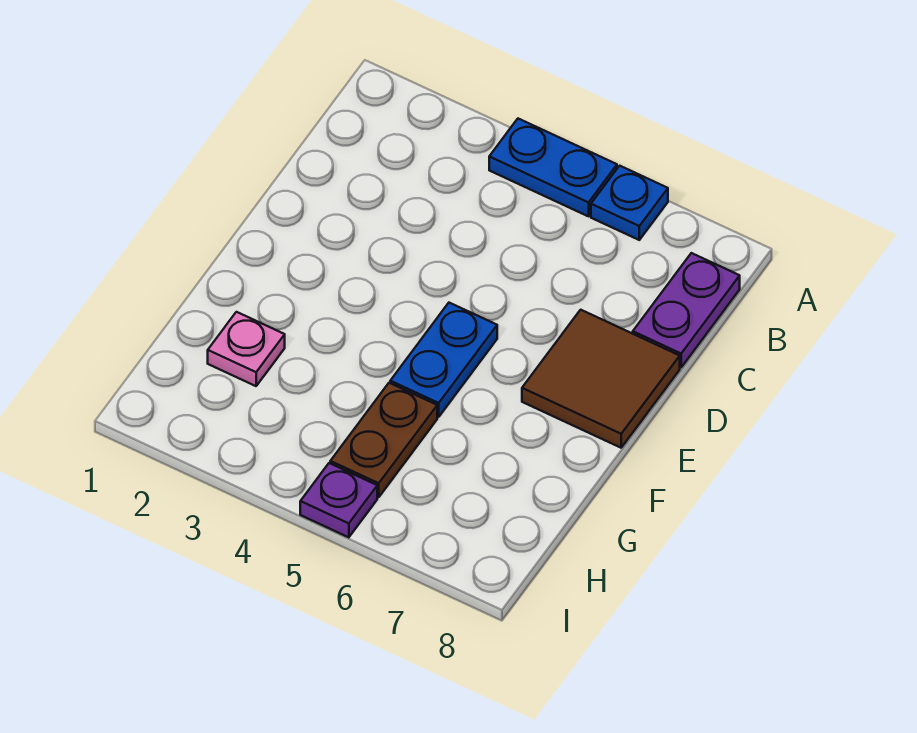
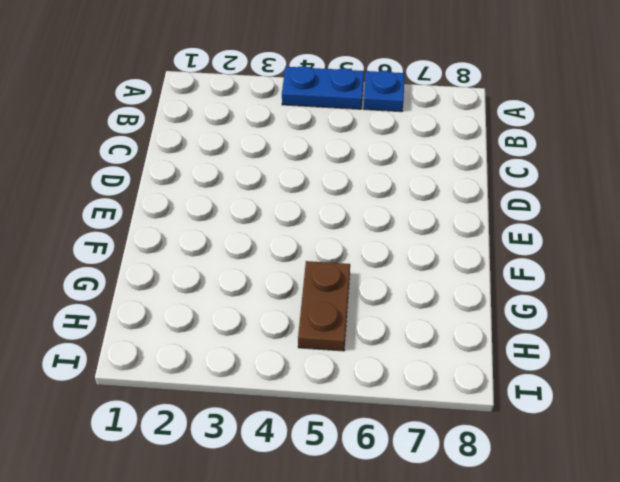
none -> purple 1x2 plate [633,253,740,367]
none -> brown 2x2 tile [522,310,680,448]

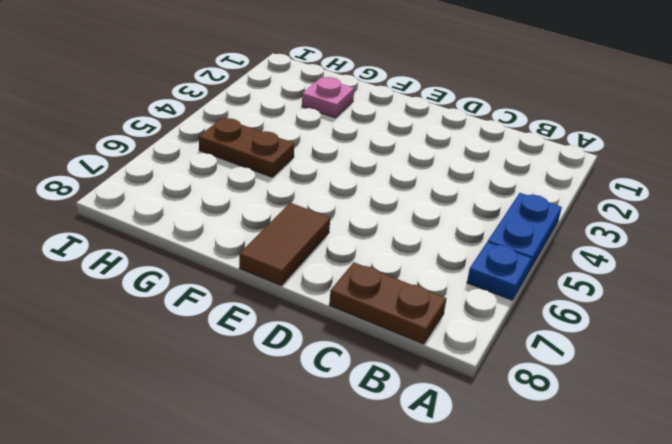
brown 1x2 plate [329,262,447,344] -> purple 1x2 plate [633,253,740,367]
brown 1x2 tile [239,203,330,286] -> brown 2x2 tile [522,310,680,448]
none -> blue 1x2 plate [390,303,497,417]
none -> purple 1x1 plate [300,463,377,537]

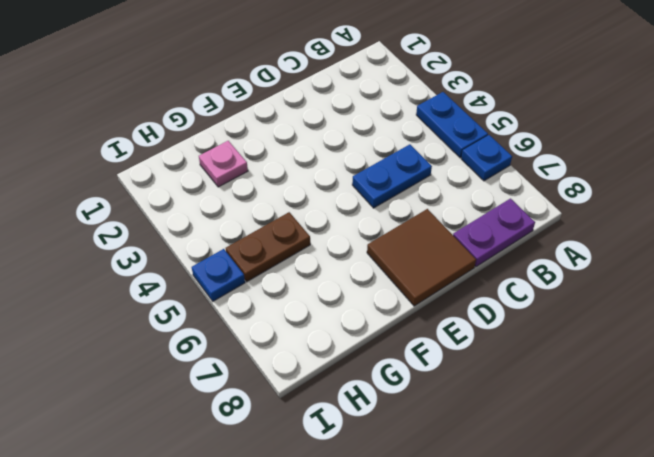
blue 1x2 plate [352,144,432,208] -> blue 1x2 plate moved to [390,303,497,417]
blue 1x1 plate [192,249,245,301] -> purple 1x1 plate [300,463,377,537]

